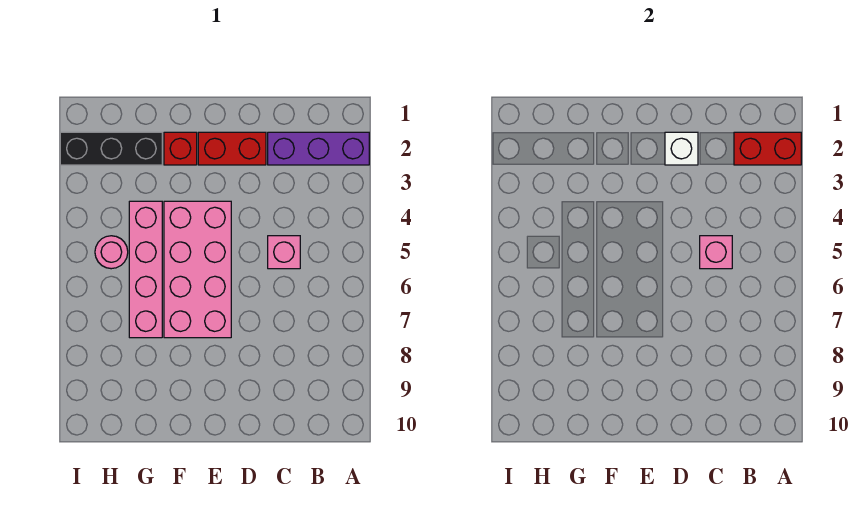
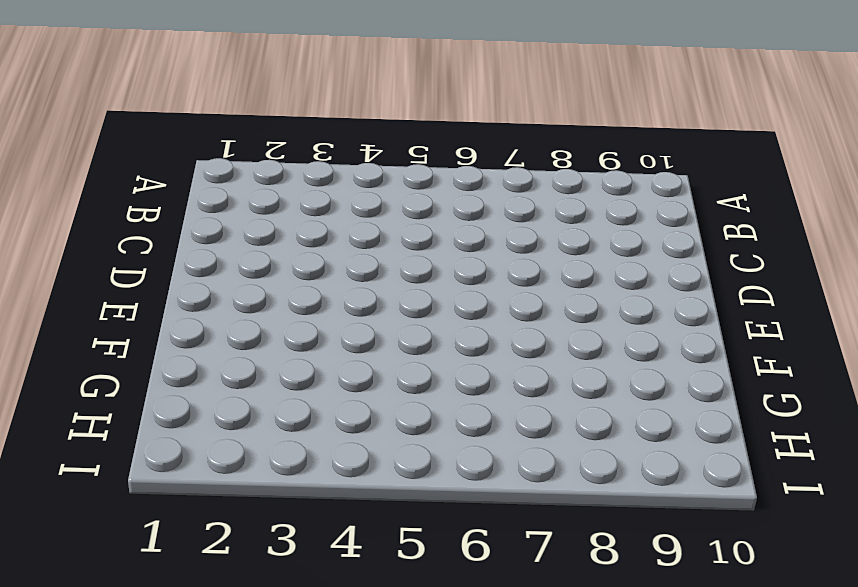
none -> purple 1x3 brick [268,132,369,165]
none -> pink 1x1 brick [268,236,300,269]

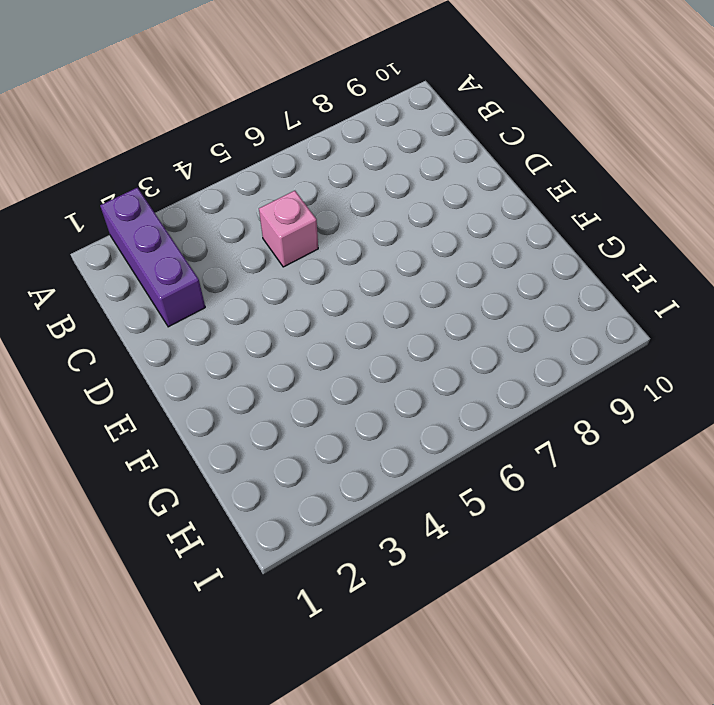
none -> red 1x2 brick [198,132,266,165]
none -> pink 2x4 brick [164,201,231,338]

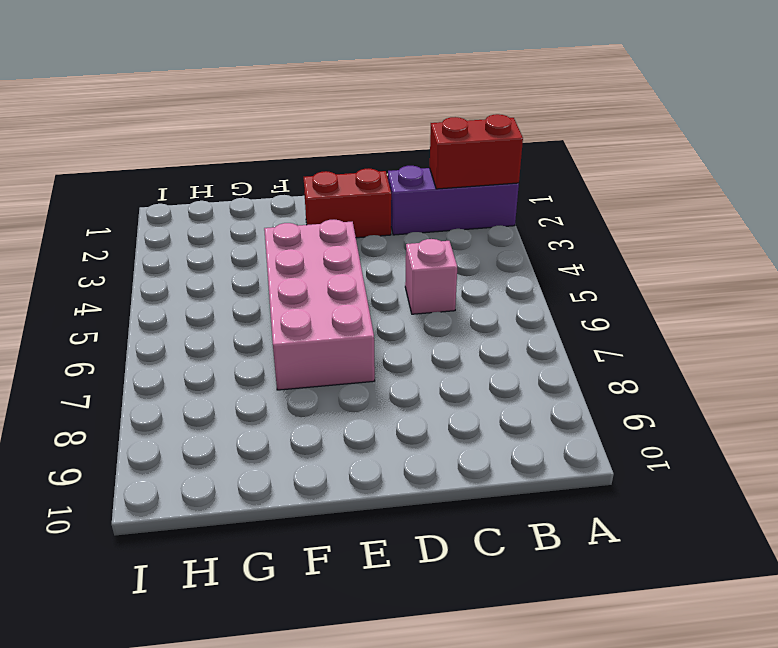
none -> red 1x1 brick [164,132,197,165]
none -> black 1x3 brick [60,132,162,165]

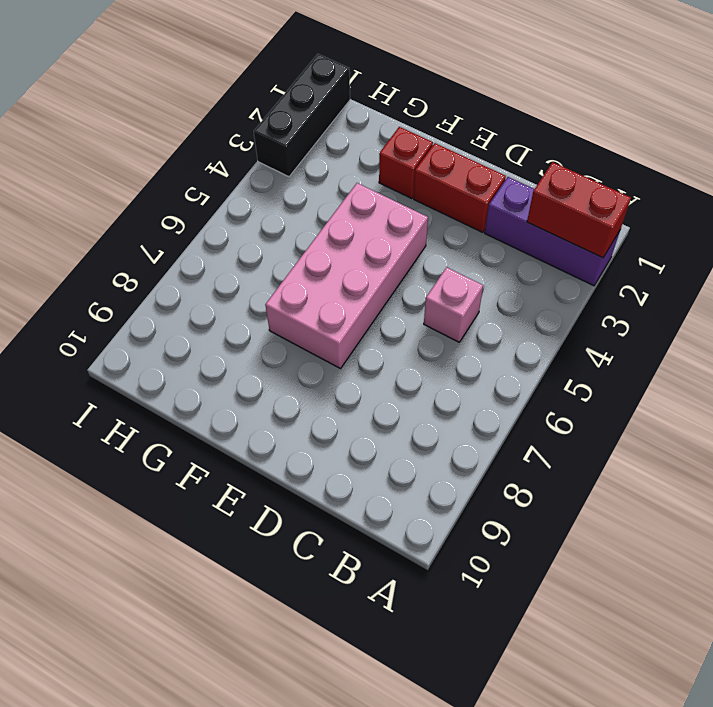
black 1x3 brick [254,54,350,177] -> black 1x3 brick turned to [60,132,162,165]
none -> pink 1x4 brick [129,201,162,338]
none -> pink 1x1 round brick [95,236,128,269]

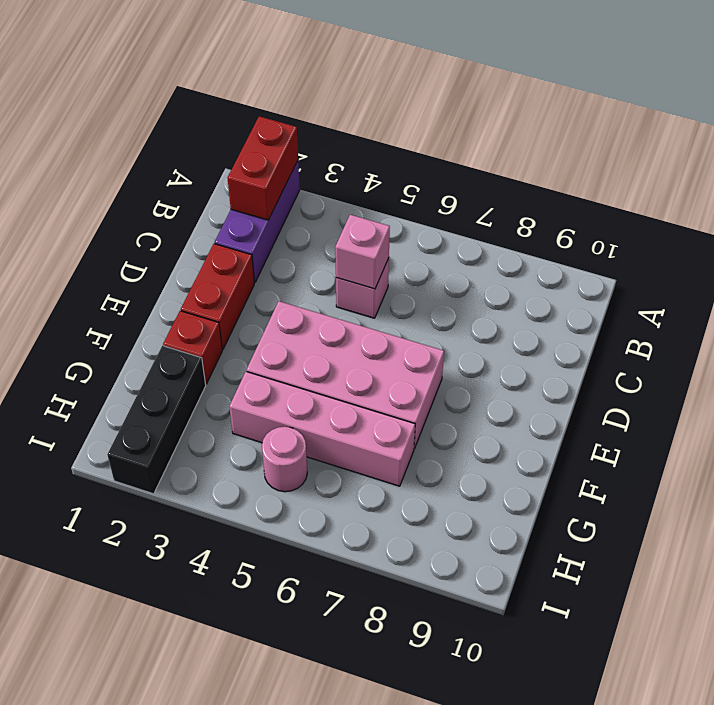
none -> white 1x1 brick [665,132,698,165]

